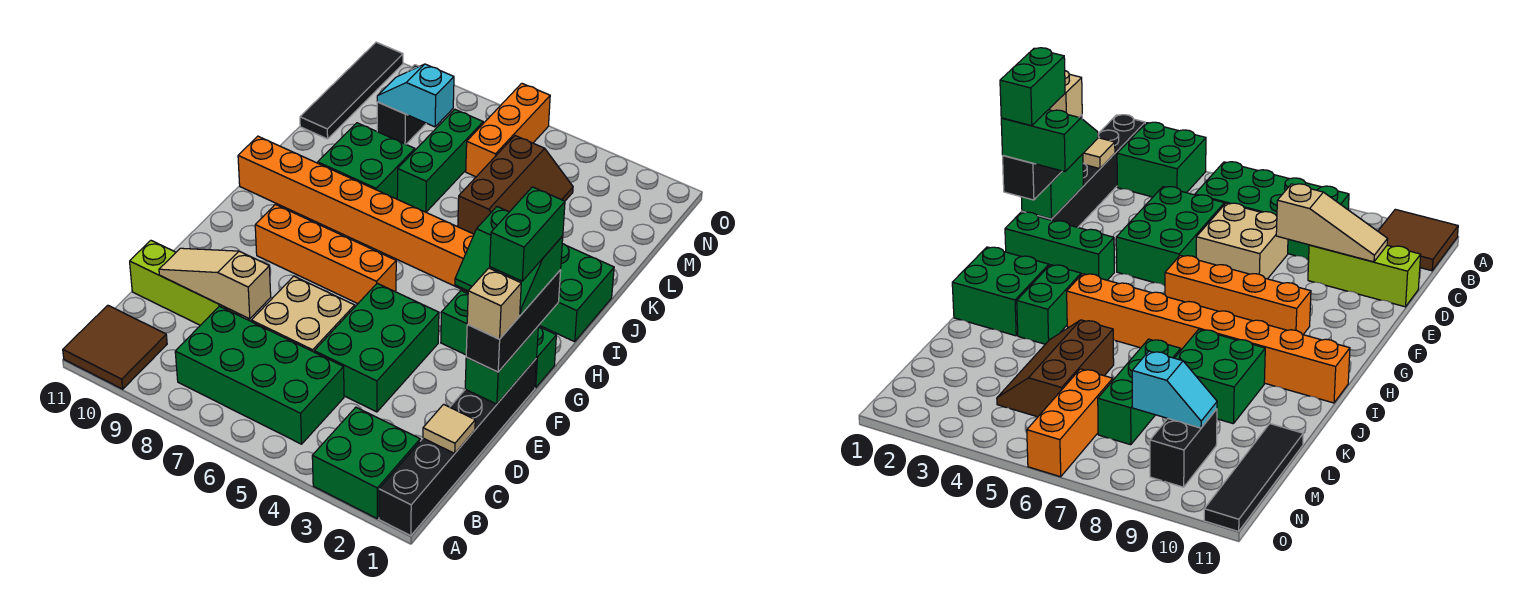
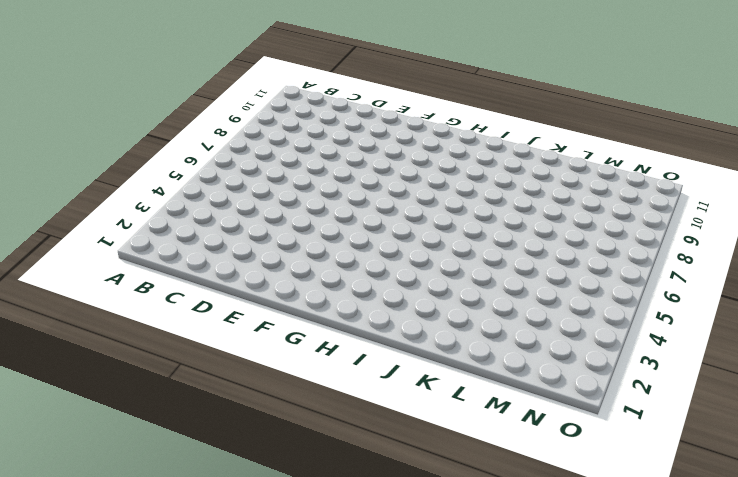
none -> black 1x6 brick [379,358,537,536]
none -> green 2x2 brick [312,407,420,518]
none -> brown 2x2 tile [63,305,167,389]

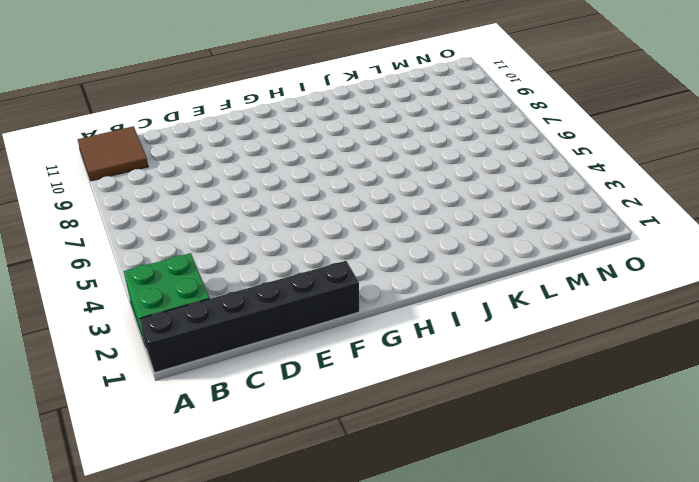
none -> green 2x4 brick [175,306,344,444]
none -> green 2x3 brick [314,283,439,412]
none -> tan 2x2 brick [251,276,355,352]

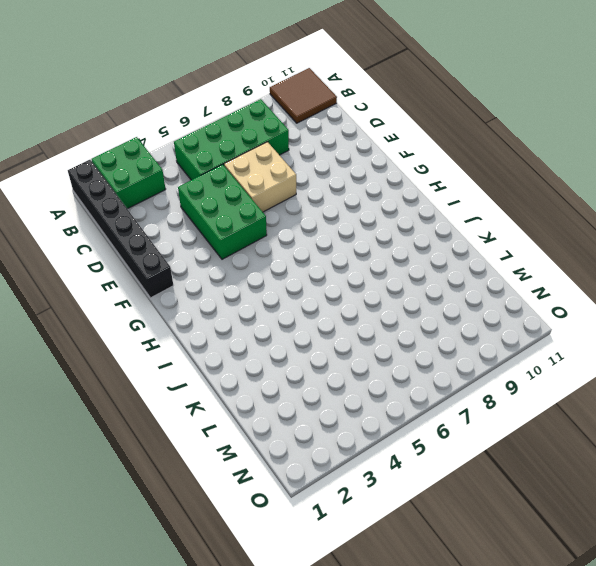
none -> lime 1x3 brick [130,240,241,325]
none -> green 1x3 brick [441,291,556,388]
none -> orange 1x4 brick [255,204,396,304]

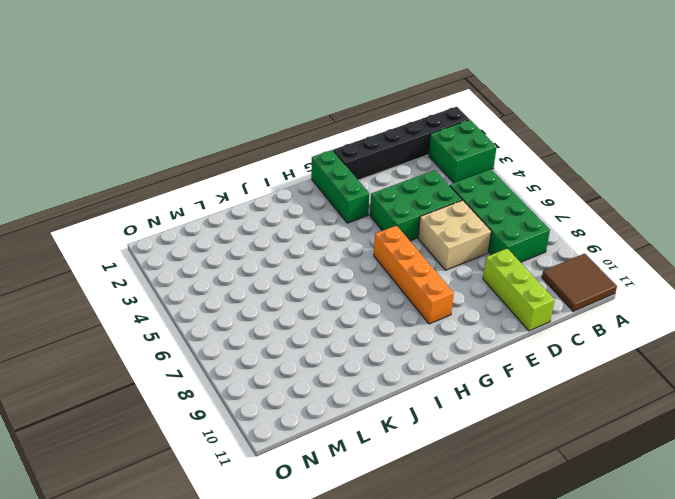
none -> green 2x2 brick [539,244,614,342]
none -> green 1x2 brick [1017,265,1081,344]
none -> orange 1x8 brick [238,136,474,292]

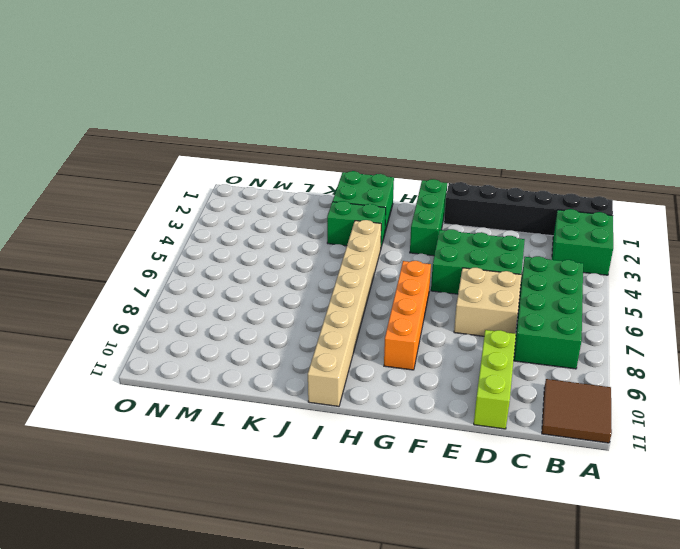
tan 1x8 brick [308,220,381,406] -> orange 1x8 brick [238,136,474,292]
none -> green 2x2 brick [318,123,415,199]
none -> brown 2x3 slope [458,136,573,234]
none -> green 1x3 brick [397,109,483,212]

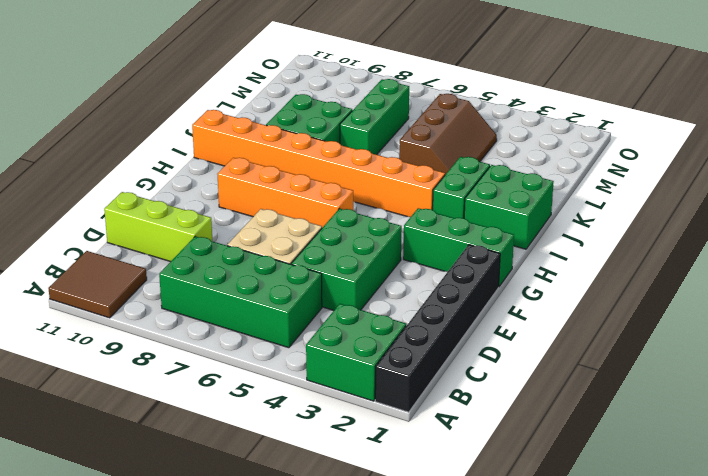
none -> black 1x4 tile [300,42,403,139]
none -> orange 1x3 brick [466,83,550,177]
none -> black 1x2 brick [377,65,426,144]

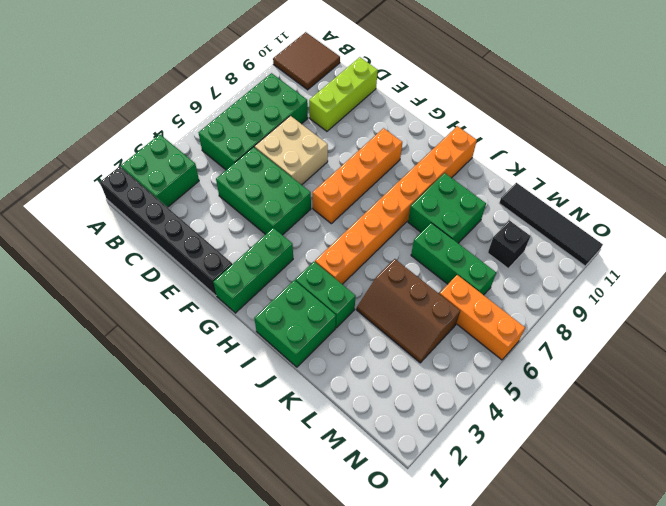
black 1x1 brick [488,220,530,268] -> black 1x2 brick [377,65,426,144]
none -> tan 1x1 tile [423,404,475,453]
none -> tan 1x3 slope [159,248,271,319]
none -> green 1x2 brick [465,327,538,404]

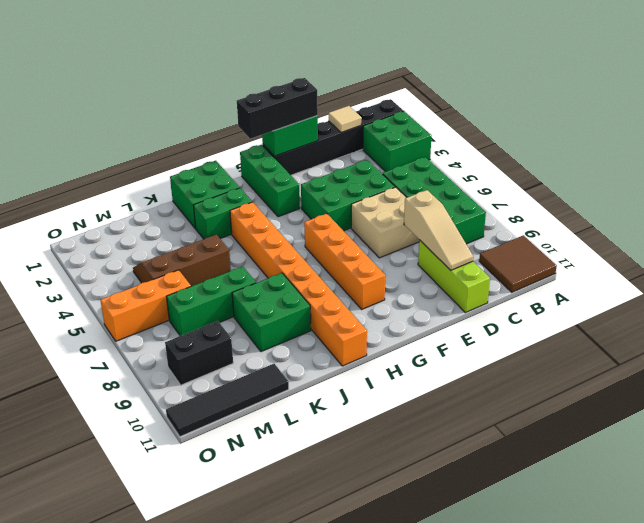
none -> cyan 1x2 slope [377,64,454,127]
none -> tan 1x1 brick [467,268,521,339]
none -> green 2x2 slope [455,207,563,315]

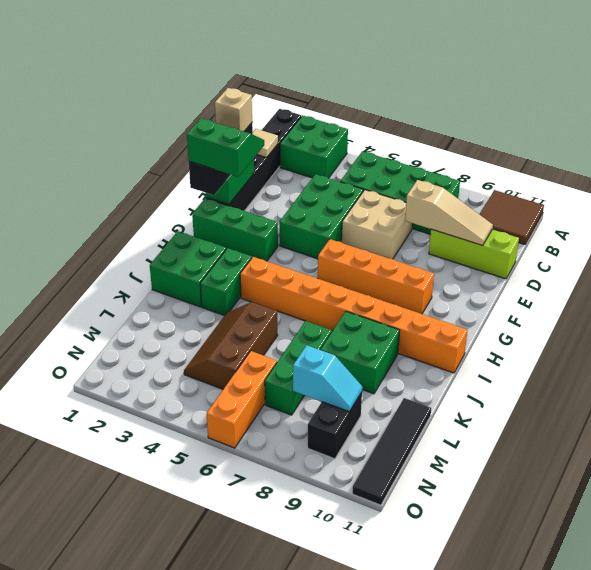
none -> green 1x2 brick [490,187,565,281]

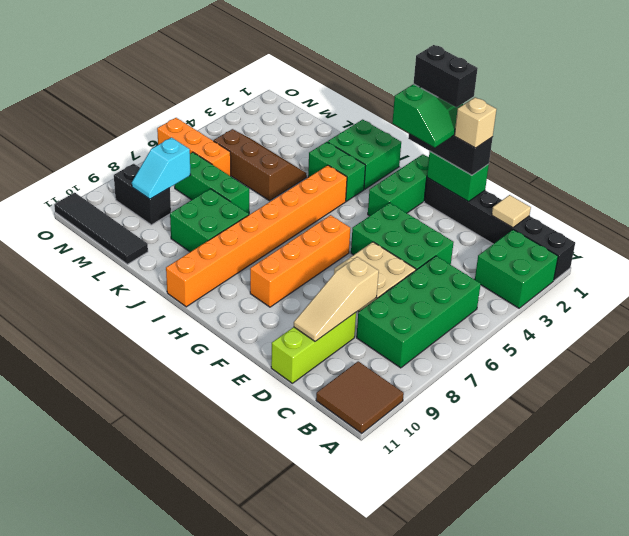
black 1x2 brick [414,45,478,107] -> green 1x2 brick [490,187,565,281]

